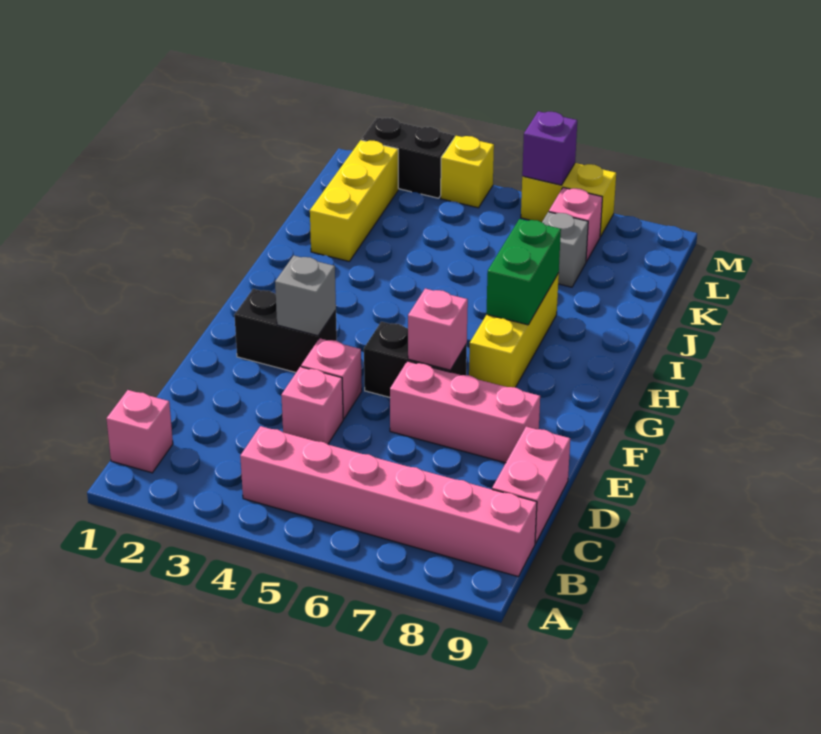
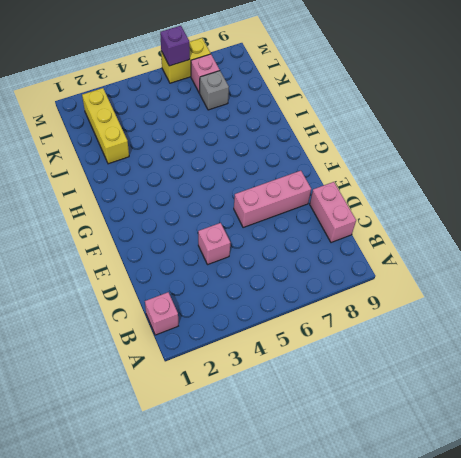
none -> pink 1x6 brick [240,426,537,577]
none -> pink 1x1 brick [301,338,362,419]
none -> black 1x2 brick [235,289,337,372]

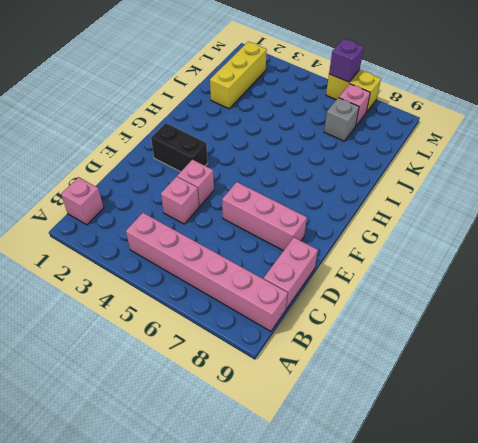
none -> black 1x2 brick [364,322,467,397]
none -> yellow 1x3 brick [469,273,559,387]
none -> black 1x2 brick [361,117,454,198]

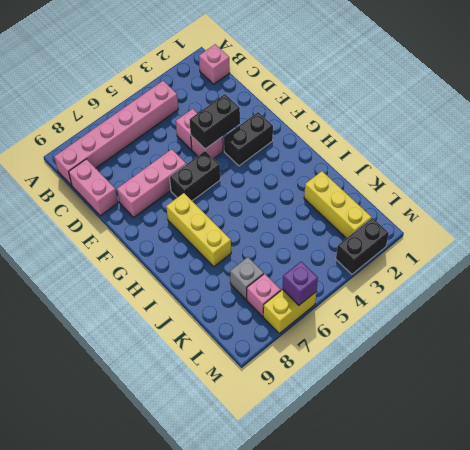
black 1x2 brick [190,94,240,149] -> none
none -> yellow 1x1 brick [441,136,494,208]
none -> grey 1x1 brick [275,256,336,336]
none -> pink 1x1 brick [408,289,468,370]

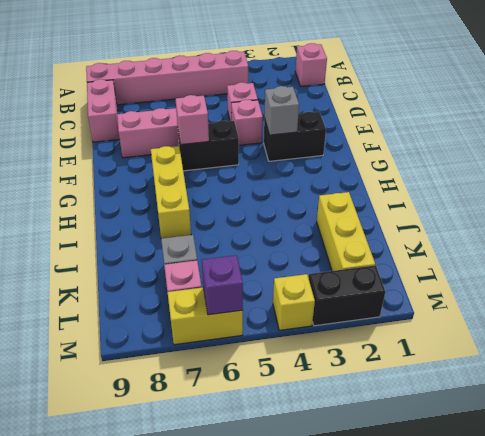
none -> green 1x2 brick [486,219,561,325]

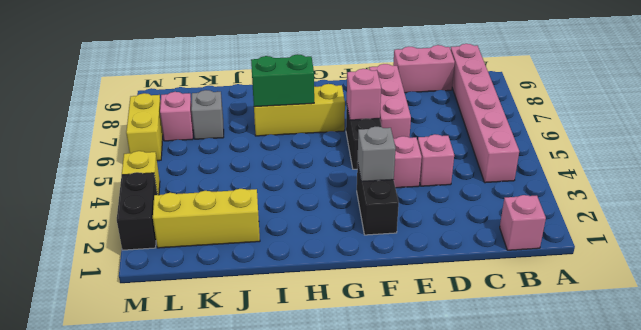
none -> purple 1x1 brick [522,111,577,185]

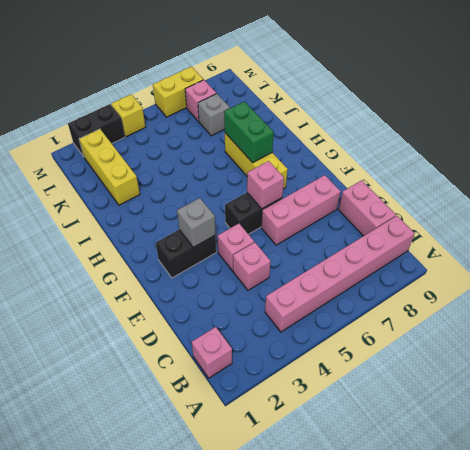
none -> purple 1x1 brick [522,111,577,185]

